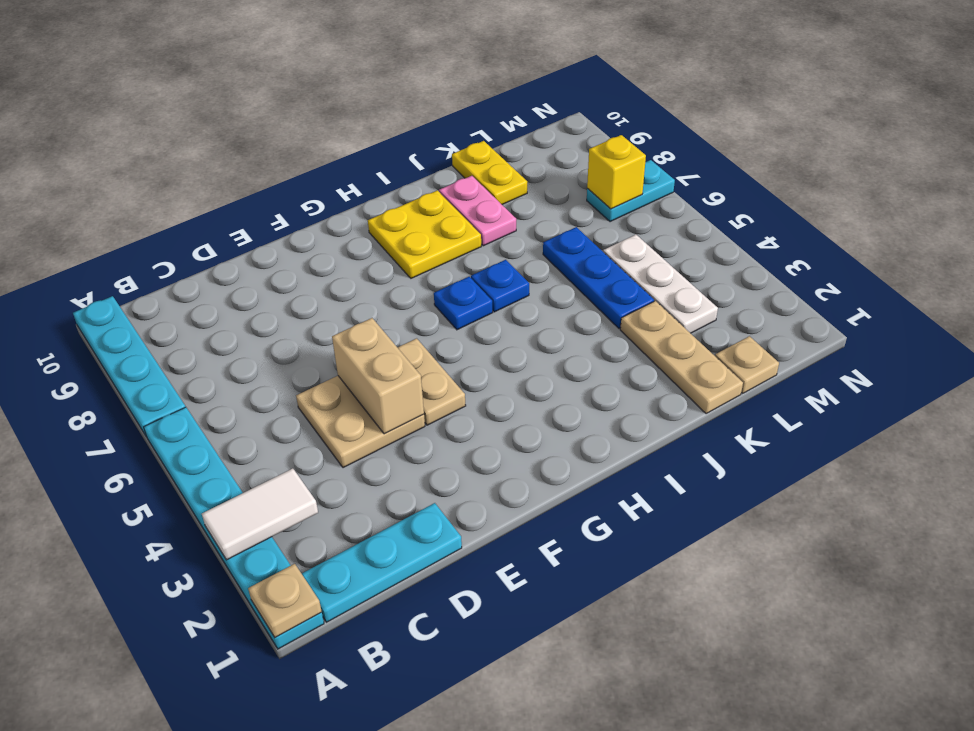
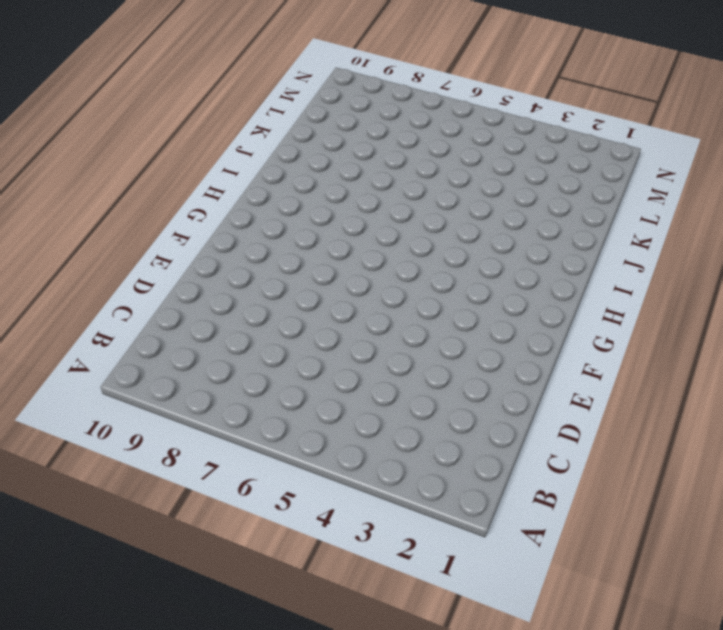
none -> cyan 1x6 plate [144,407,324,649]
none -> cyan 1x4 plate [73,296,185,437]
none -> cyan 1x3 plate [302,503,462,622]

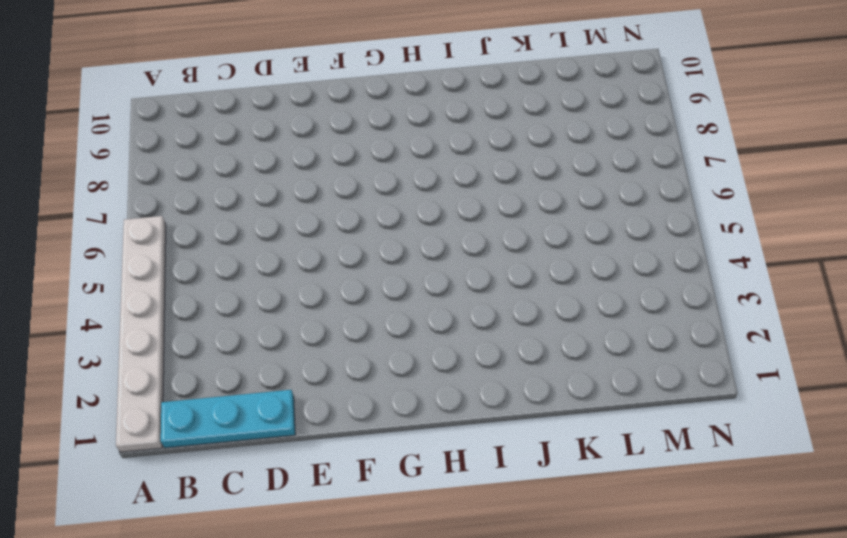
white 1x6 plate [116,216,166,452] -> cyan 1x6 plate [144,407,324,649]
none -> cyan 1x4 plate [73,296,185,437]
none -> tan 2x2 plate [296,376,425,468]
none -> tan 1x2 plate [397,338,466,425]

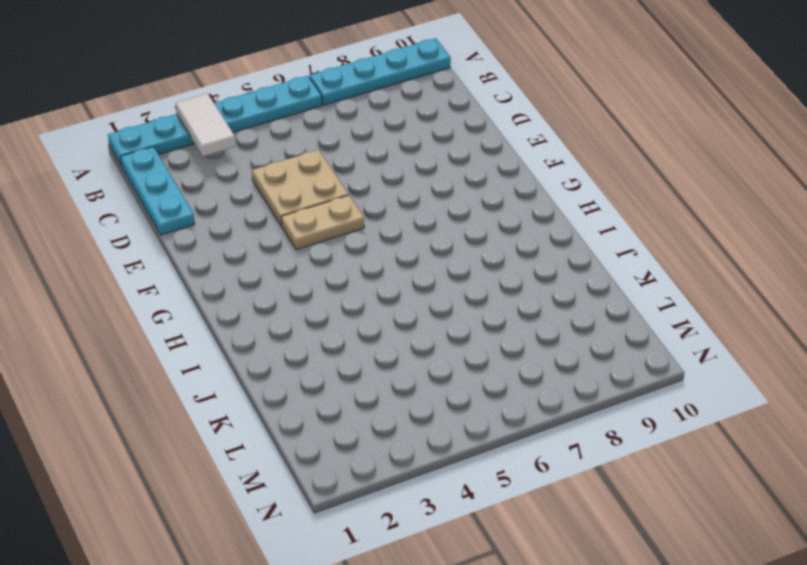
none -> blue 1x1 plate [434,277,493,330]
none -> yellow 2x2 plate [368,190,481,278]
none -> blue 1x1 plate [471,260,529,312]

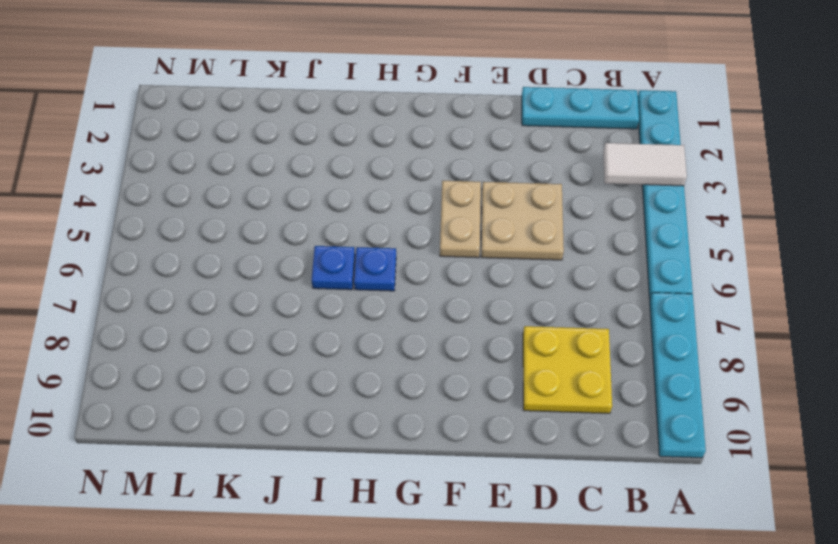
yellow 2x2 plate [523,326,612,413] -> yellow 2x2 plate moved to [368,190,481,278]
none -> pink 1x2 plate [439,176,516,246]
none -> tan 1x3 plate [620,301,743,414]
none -> blue 1x3 plate [543,227,654,329]

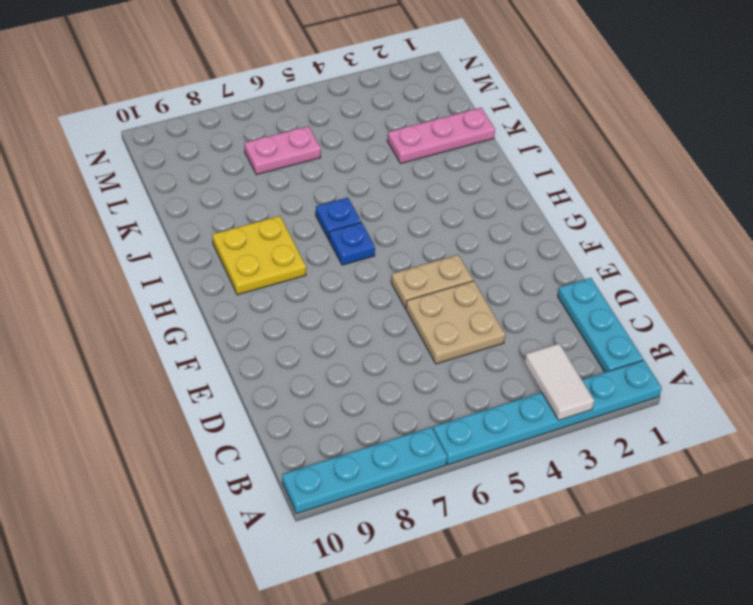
pink 1x3 plate [387,108,495,164] -> tan 1x3 plate [620,301,743,414]
pink 1x2 plate [245,126,321,175] -> pink 1x2 plate moved to [439,176,516,246]
none -> blue 1x3 plate [543,227,654,329]
none -> yellow 1x2 plate [452,141,527,204]
none -> tan 1x1 plate [715,336,779,393]

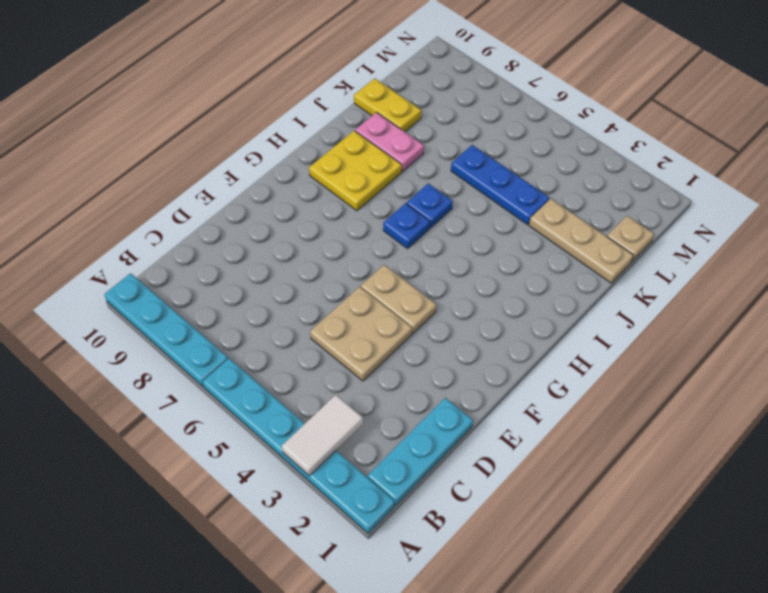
none -> white 1x3 plate [603,235,718,333]
none -> cyan 1x2 plate [587,160,675,222]
none -> tan 1x1 plate [248,564,322,637]

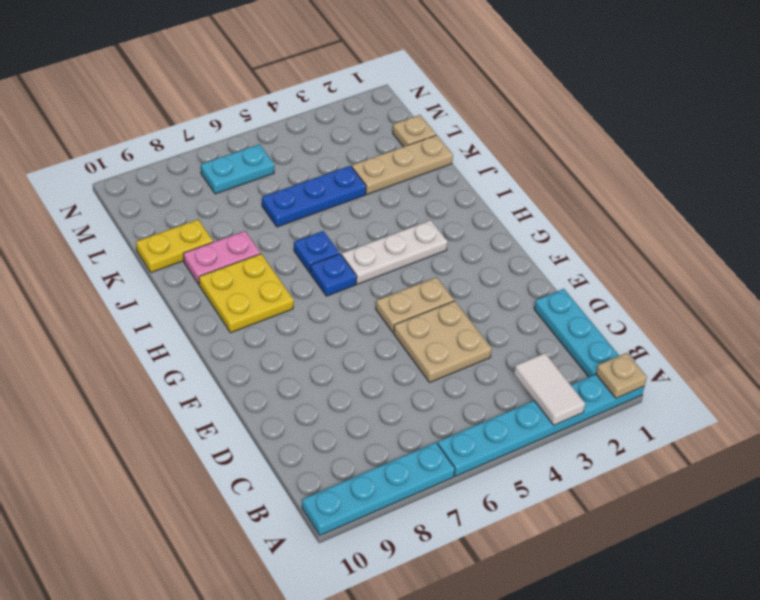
white 1x3 plate [342,220,448,284] -> white 1x3 plate moved to [603,235,718,333]
cyan 1x2 plate [201,144,274,194] -> cyan 1x2 plate turned to [587,160,675,222]
none -> tan 1x2 brick [332,318,424,434]
none -> yellow 1x1 brick [587,135,646,209]

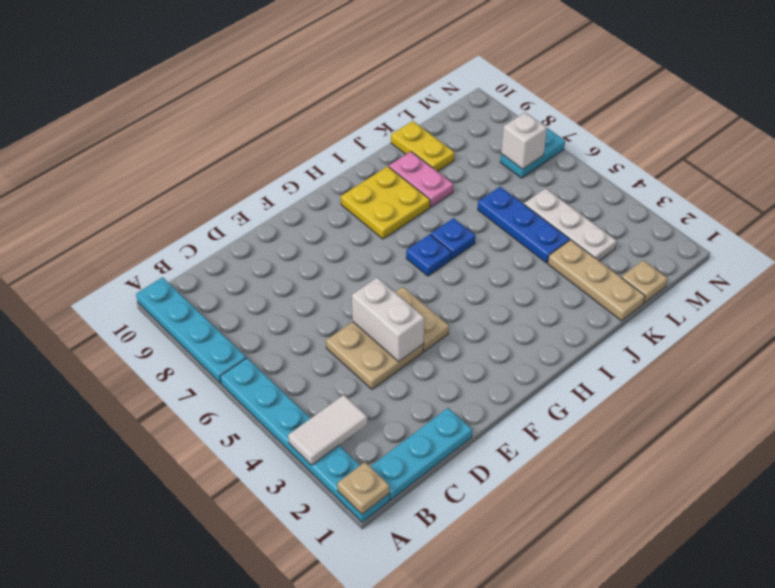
white 1x2 brick [352,278,424,362] -> tan 1x2 brick [332,318,424,434]
white 1x1 brick [501,112,547,169] -> yellow 1x1 brick [587,135,646,209]

